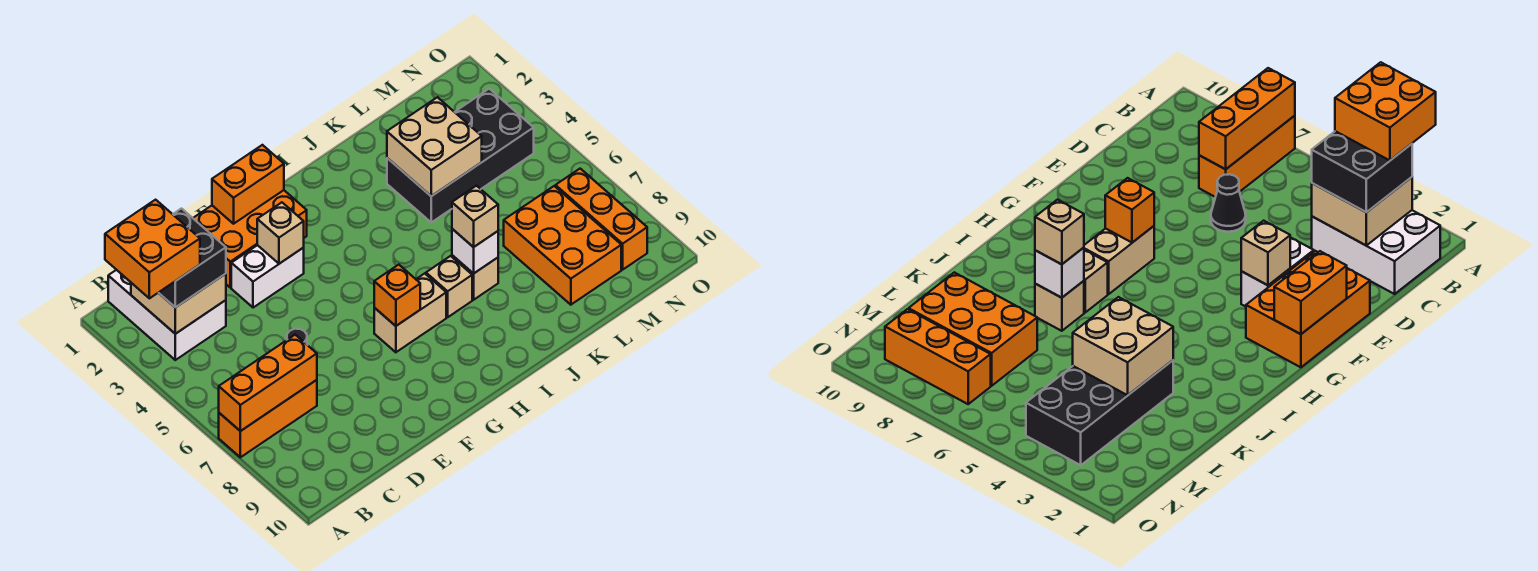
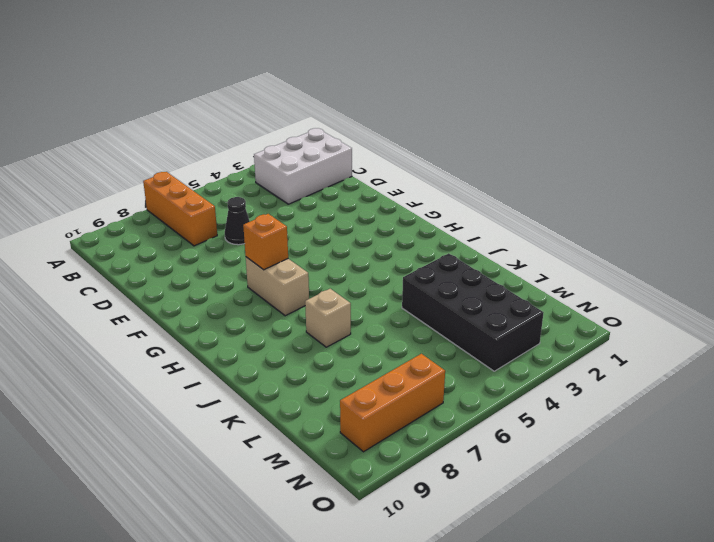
none -> orange 2x3 brick [193,190,307,288]
none -> white 1x2 brick [231,245,304,308]
none -> tan 1x1 brick [426,256,472,317]

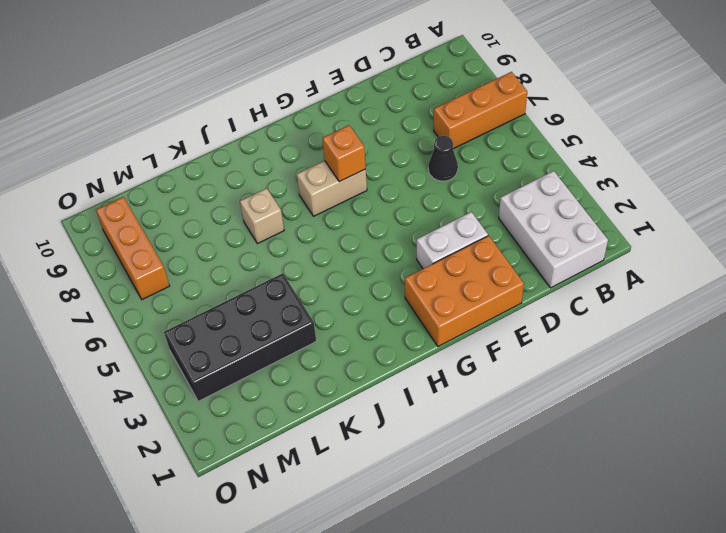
none -> tan 1x1 brick [426,256,472,317]
none -> orange 2x3 brick [504,186,621,305]
none -> orange 1x3 brick [219,335,317,431]

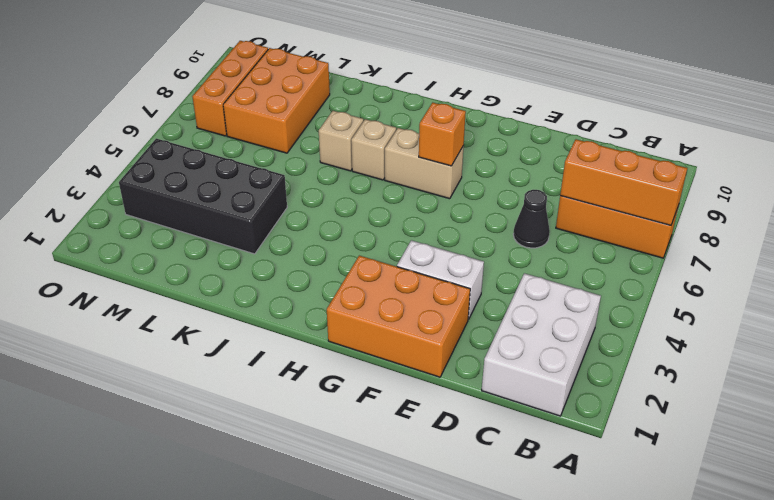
none -> tan 2x2 brick [131,274,226,334]
none -> orange 1x2 brick [212,145,284,224]
none -> tan 1x1 brick [257,202,304,264]

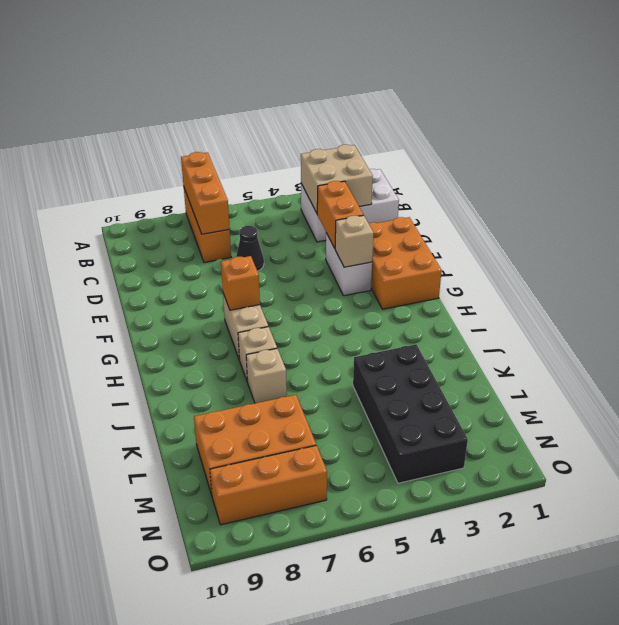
orange 1x2 brick [317,181,363,248] -> orange 1x2 brick moved to [212,145,284,224]
none -> white 1x1 brick [452,229,498,274]
none -> tan 2x2 brick [387,97,482,196]
none -> black 2x2 brick [159,209,226,307]

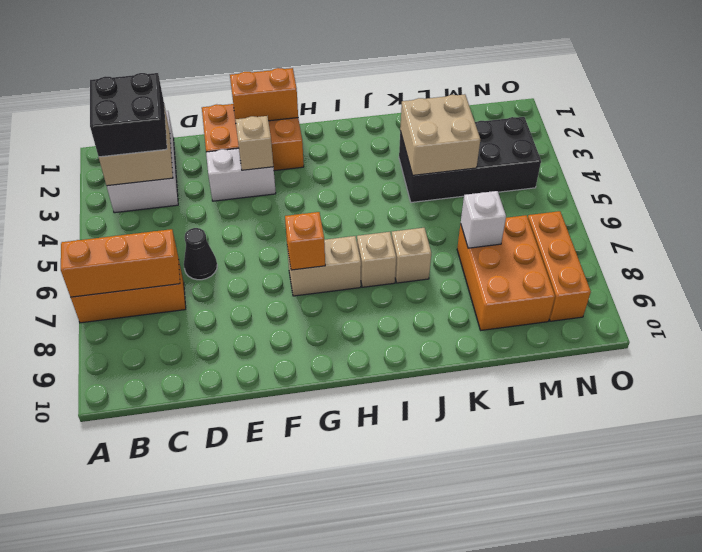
white 1x1 brick [461,191,506,248] -> white 1x1 brick moved to [452,229,498,274]
none -> tan 1x1 brick [452,186,498,247]
none -> orange 2x2 brick [105,200,200,298]

